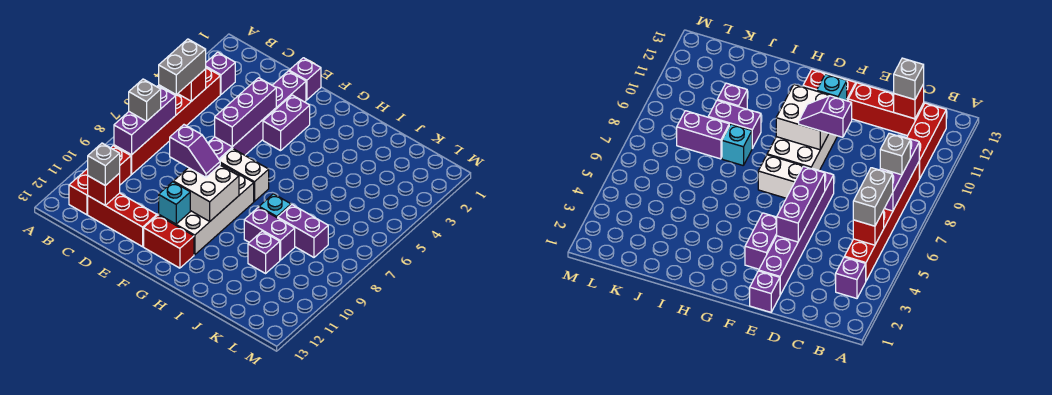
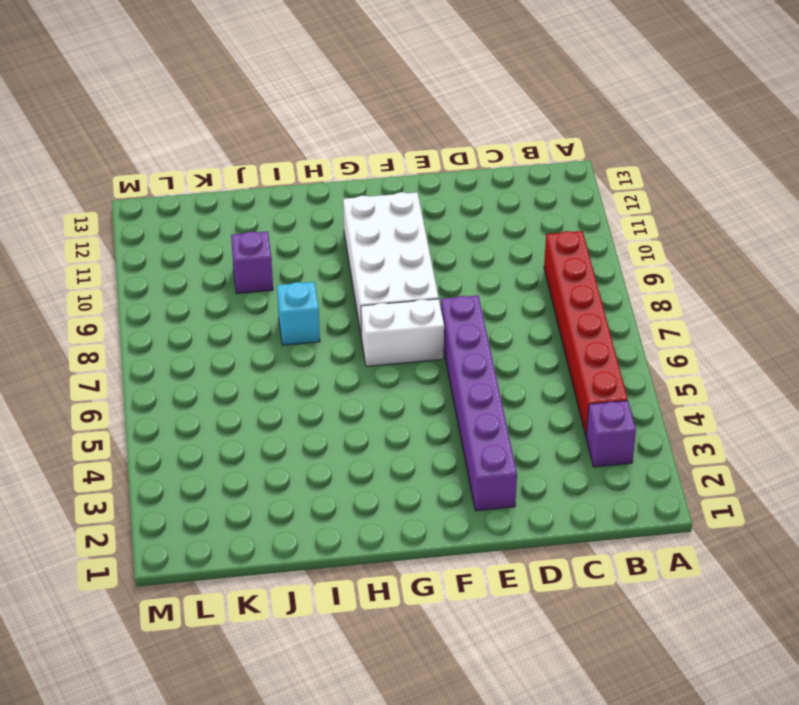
none -> red 1x3 brick [69,146,131,215]
none -> red 1x3 brick [88,193,157,247]
none -> purple 1x1 brick [289,58,321,100]

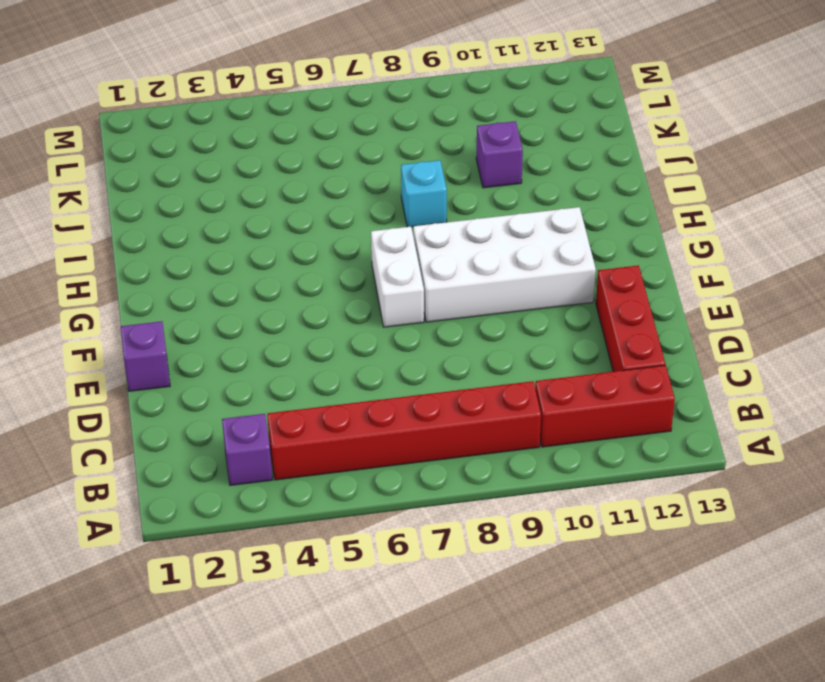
none -> purple 1x6 brick [208,71,306,160]
none -> purple 1x2 brick [263,95,310,151]
none -> red 1x2 brick [144,215,194,268]

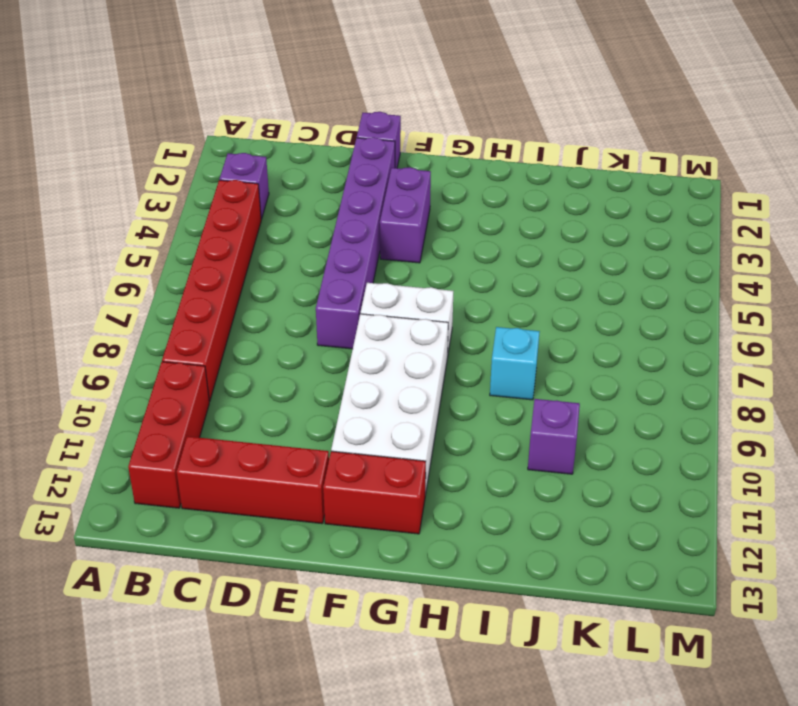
none -> purple 1x2 brick [244,207,295,260]
none -> purple 1x2 brick [278,205,328,257]
none -> red 1x1 brick [178,69,206,101]

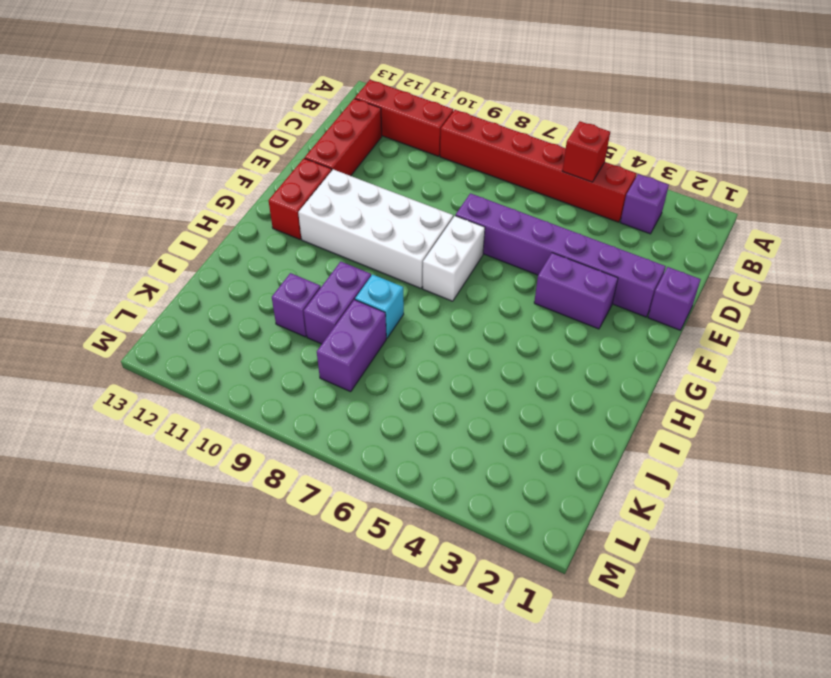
none -> purple 1x3 brick [114,86,176,155]
none -> red 1x1 brick [88,173,120,206]
none -> purple 1x3 brick [215,78,276,147]

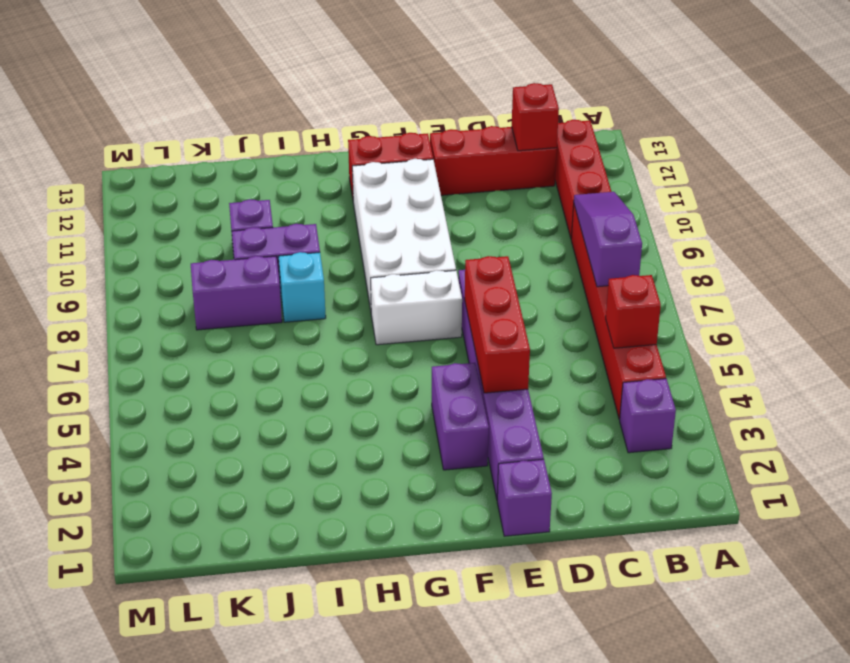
purple 1x3 slope [573,192,642,287] -> purple 1x3 brick [114,86,176,155]
red 1x3 brick [465,256,530,393] -> purple 1x3 brick [215,78,276,147]
none -> white 2x2 brick [173,165,239,222]
none -> cyan 1x1 brick [159,182,190,224]
none -> grey 1x2 brick [159,39,206,94]

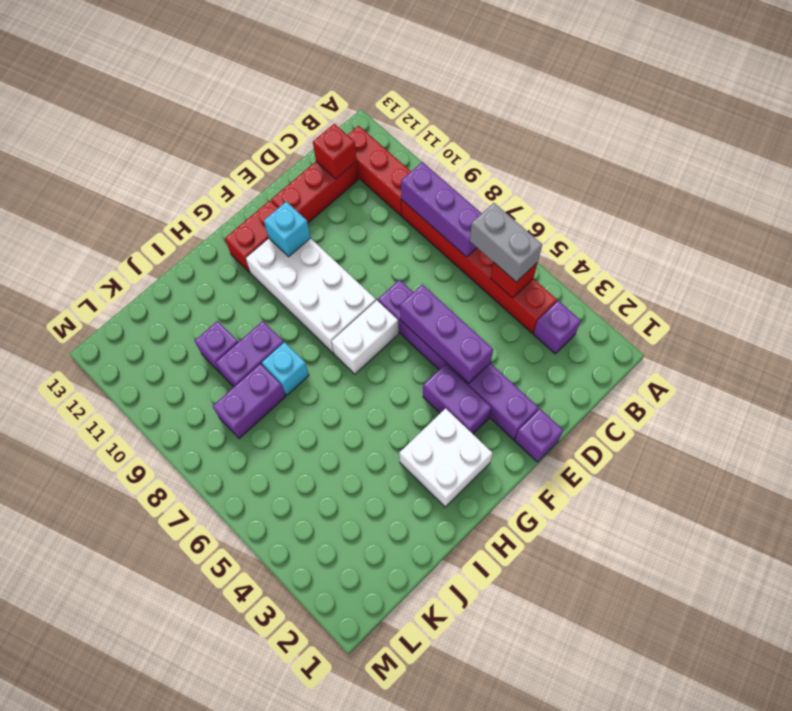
white 2x2 brick [399,408,493,507] -> white 2x2 brick moved to [173,165,239,222]
none -> grey 1x1 brick [129,79,161,122]
none -> grey 1x1 brick [88,143,120,186]
none -> purple 1x2 slope [170,125,220,177]

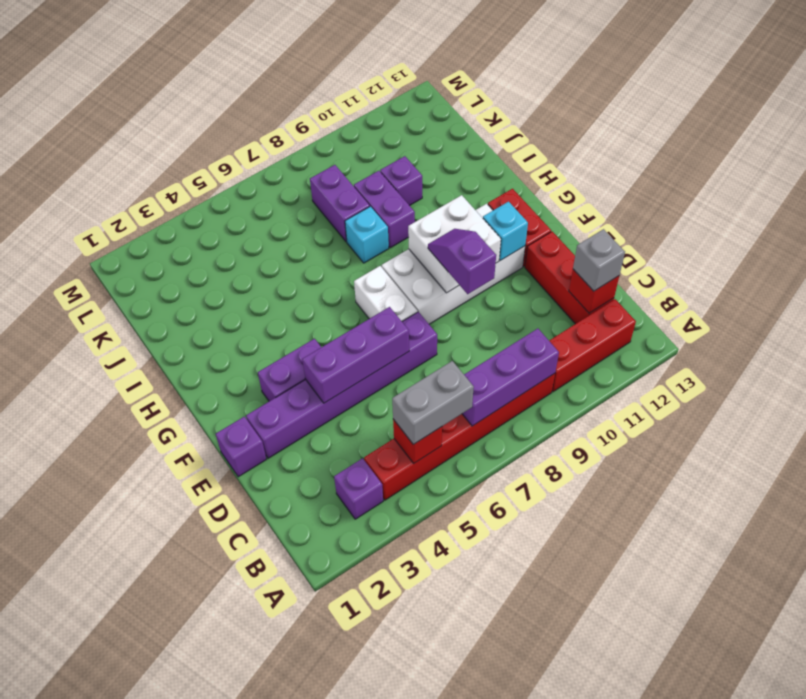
none -> grey 1x1 brick [129,79,161,122]

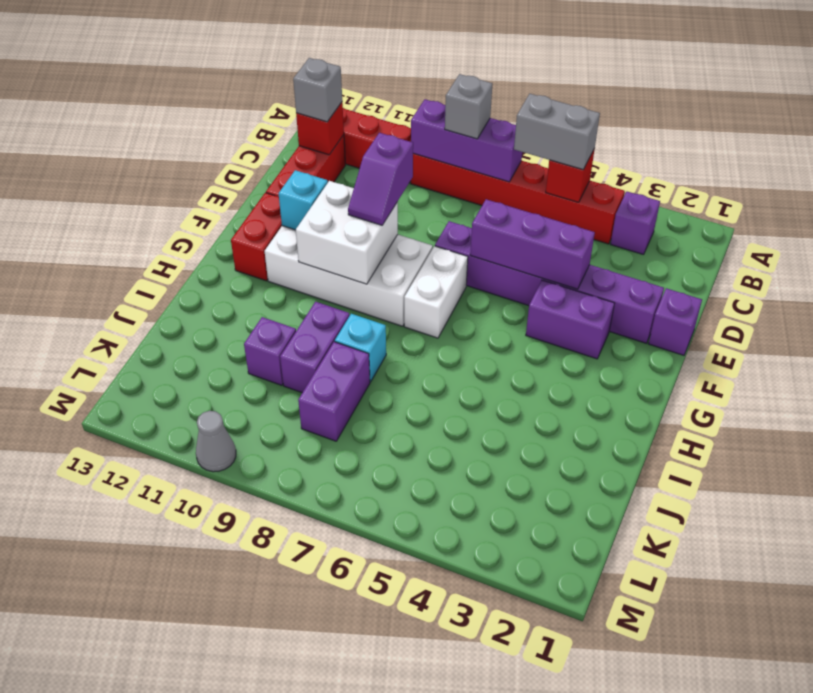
grey 1x1 cone [196,411,236,472] -> none

